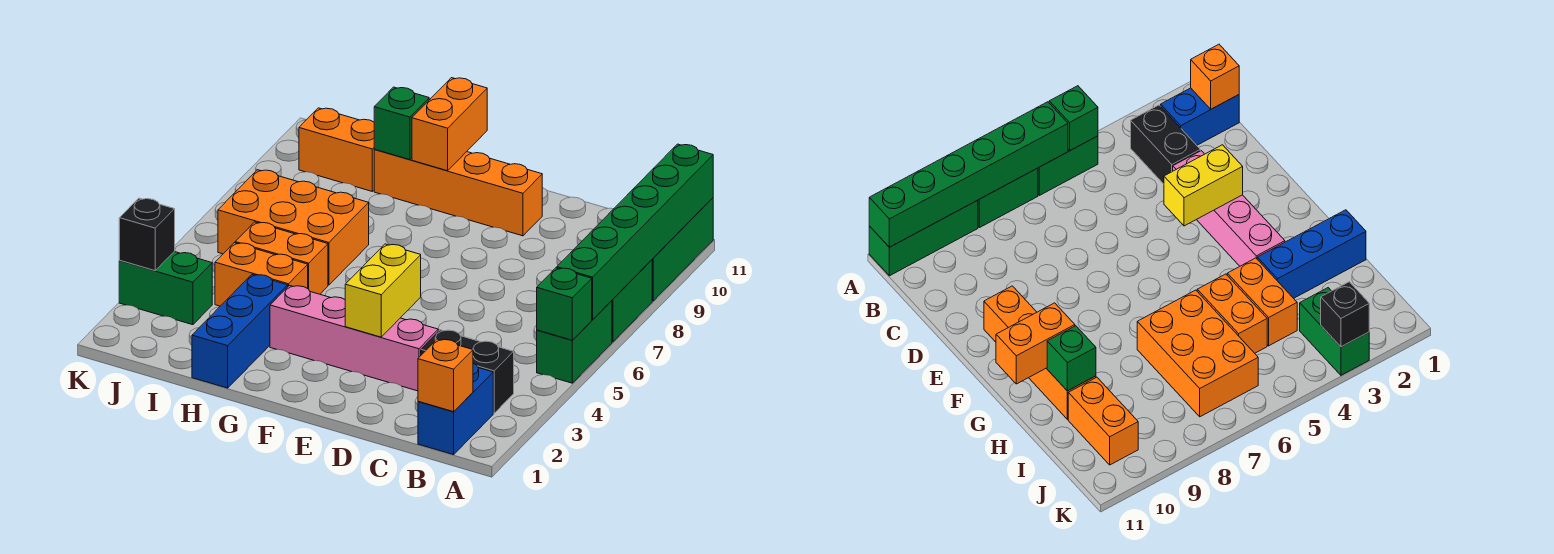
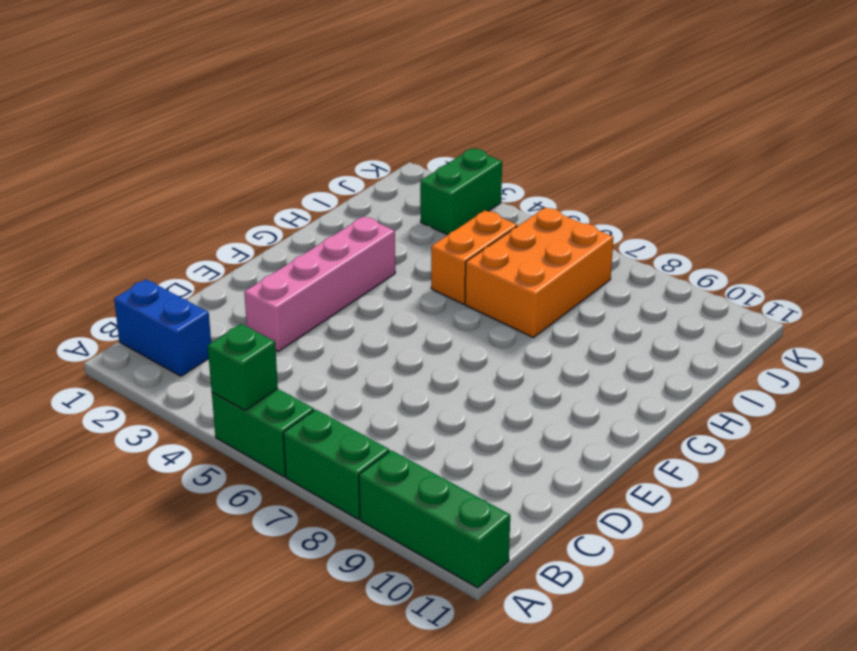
none -> black 1x2 brick [421,330,514,413]
none -> orange 1x4 brick [374,150,542,236]
none -> blue 1x3 brick [192,275,288,388]

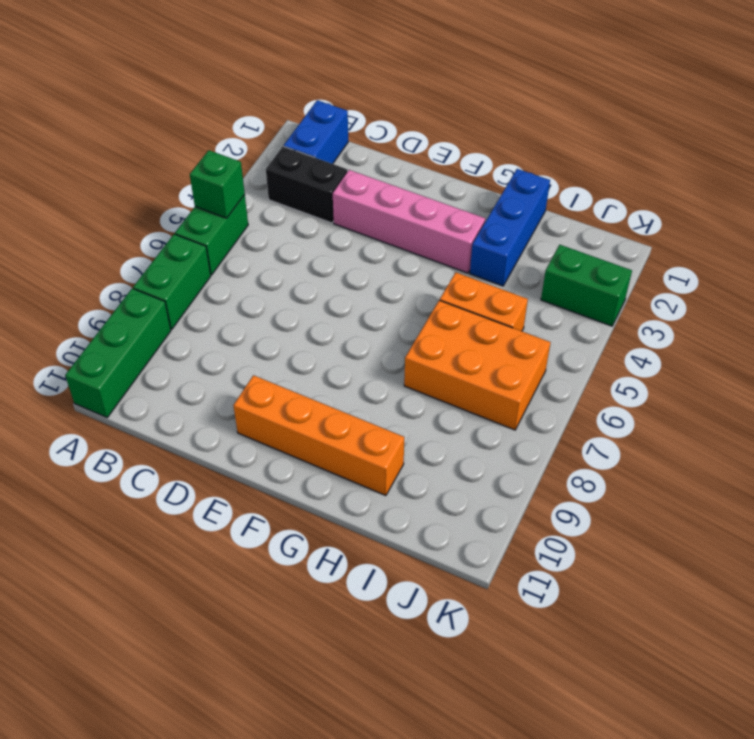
none -> orange 1x2 brick [215,243,308,306]
none -> orange 1x2 brick [299,108,375,191]
none -> green 1x6 brick [557,144,713,320]

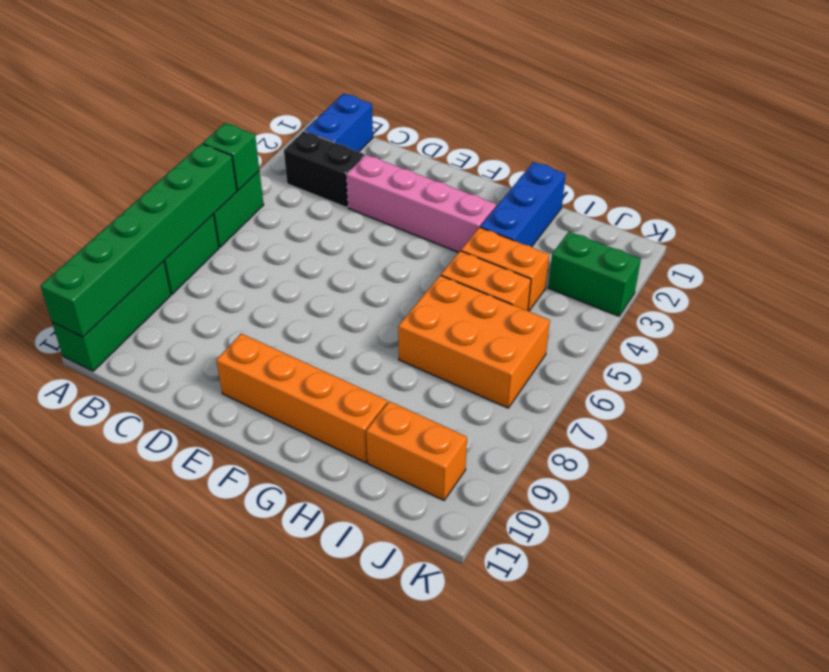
none -> orange 1x1 brick [418,339,473,412]
none -> yellow 1x2 brick [345,244,421,337]
none -> orange 1x2 brick [412,78,487,171]

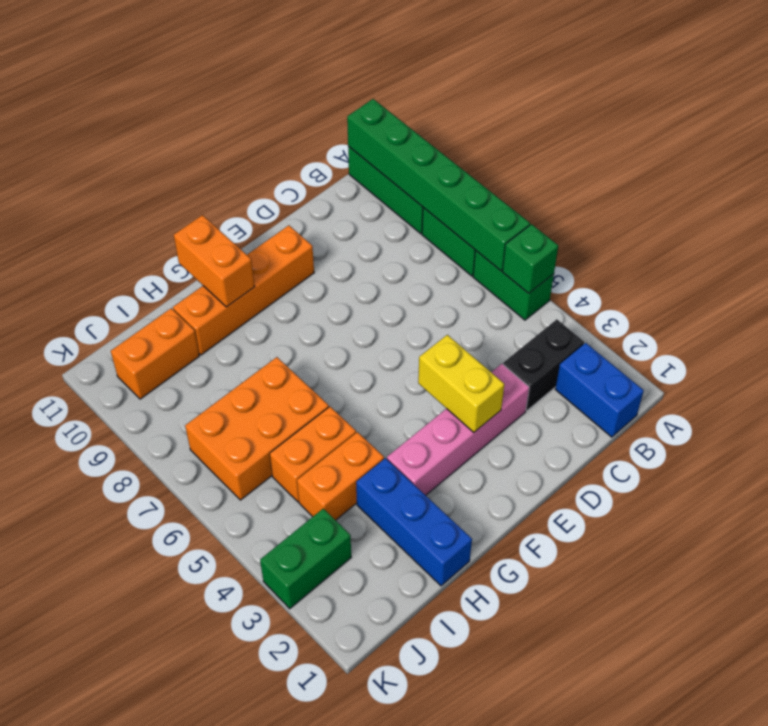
none -> orange 1x1 brick [418,339,473,412]
none -> green 1x1 brick [374,87,429,160]
none -> black 1x1 brick [119,198,175,271]

